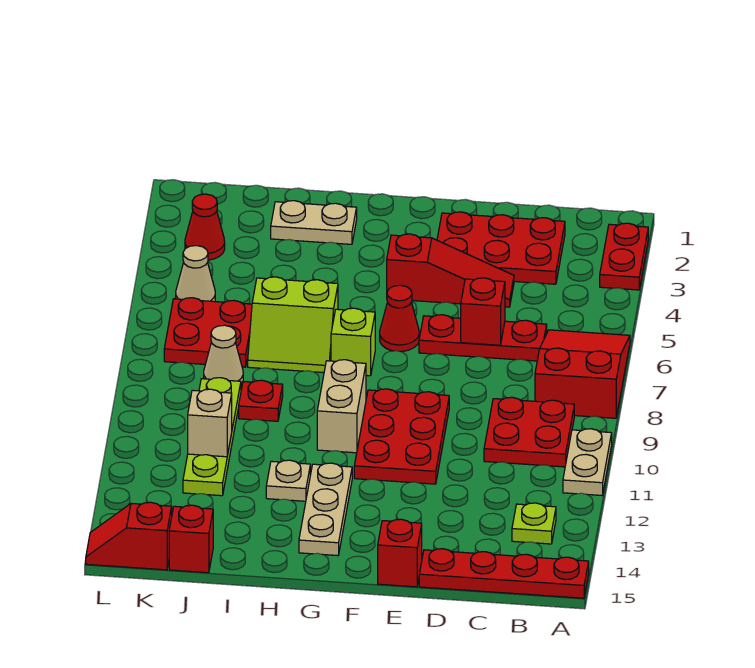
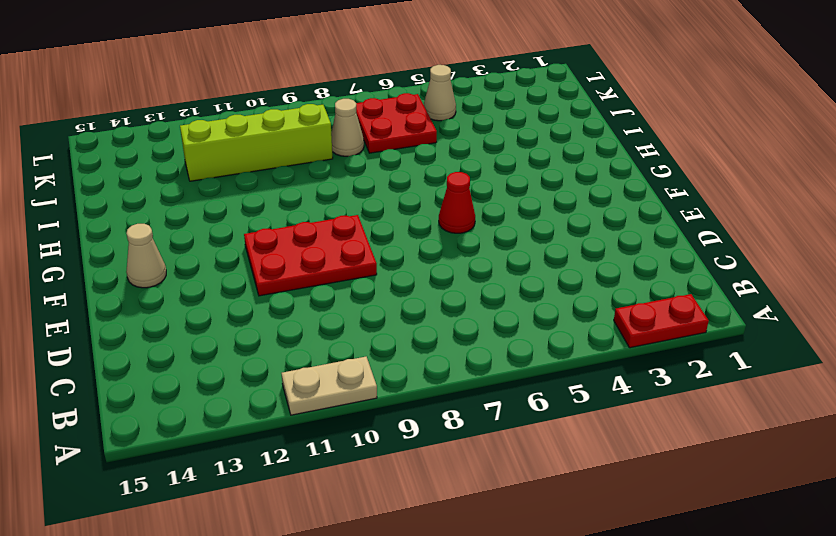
tan 1x1 cone [126,224,166,288] -> none
lime 1x4 brick [180,104,333,181] -> lime 1x4 plate [183,378,241,496]
none -> red 2x3 slope [535,330,630,418]
none -> red 1x4 plate [419,549,589,598]
none -> red 2x2 plate [484,397,574,467]

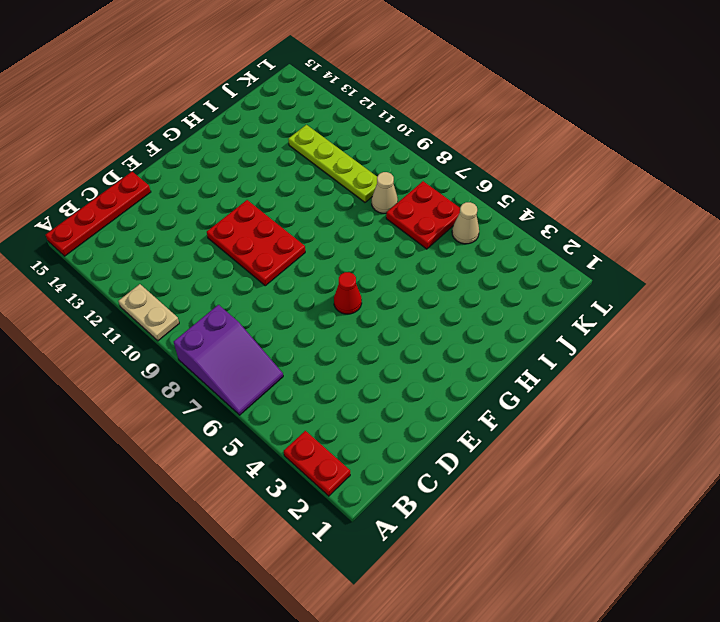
purple 2x3 slope [174,305,283,415] -> red 2x3 slope [535,330,630,418]
none -> red 2x2 plate [484,397,574,467]
none -> lime 1x1 plate [512,503,556,544]
none -> red 2x3 plate [437,212,565,284]

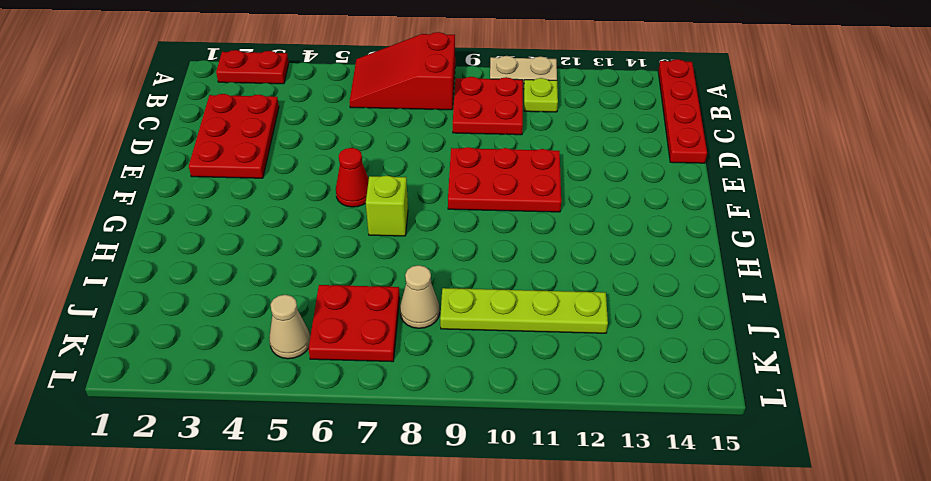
lime 1x1 plate [524,78,558,112] -> lime 1x1 plate moved to [512,503,556,544]
none -> red 1x3 plate [419,315,547,361]
none -> red 1x3 slope [387,234,514,307]
none -> red 1x1 brick [378,519,422,587]

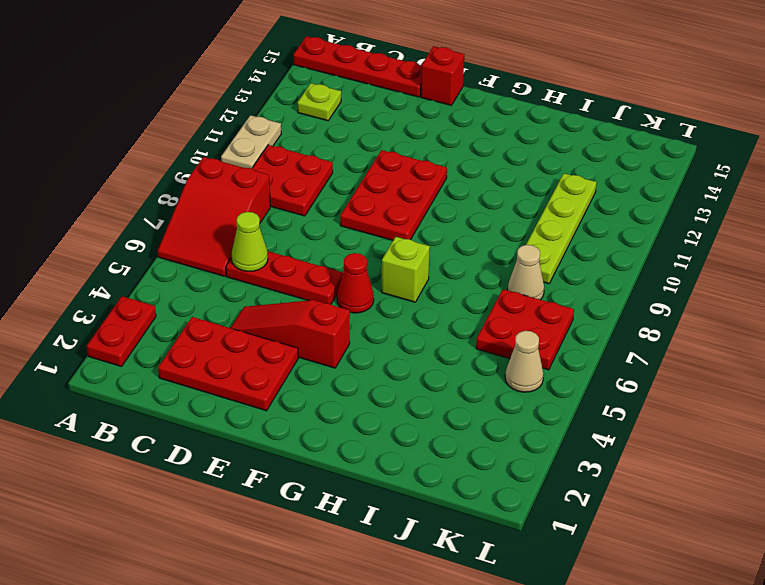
lime 1x1 cone [232,212,268,271] -> none
none -> tan 1x2 brick [317,360,366,453]
none -> tan 1x3 plate [299,463,352,556]
none -> tan 1x2 plate [271,201,357,244]

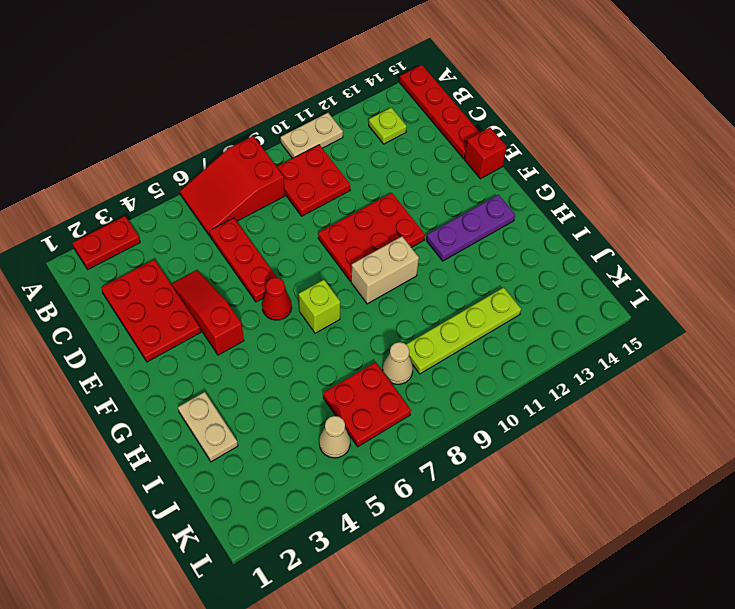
purple 1x3 plate [426,195,515,261] -> tan 1x3 plate [299,463,352,556]
none -> lime 2x2 slope [248,277,338,373]
none -> tan 1x1 plate [266,460,310,501]
none -> red 1x1 plate [239,380,283,421]

